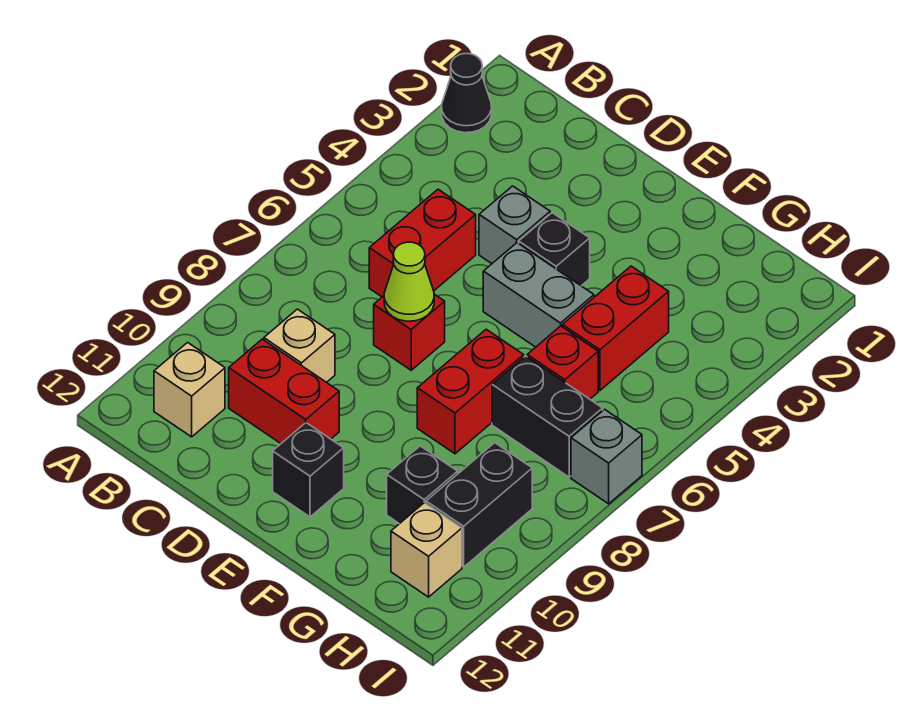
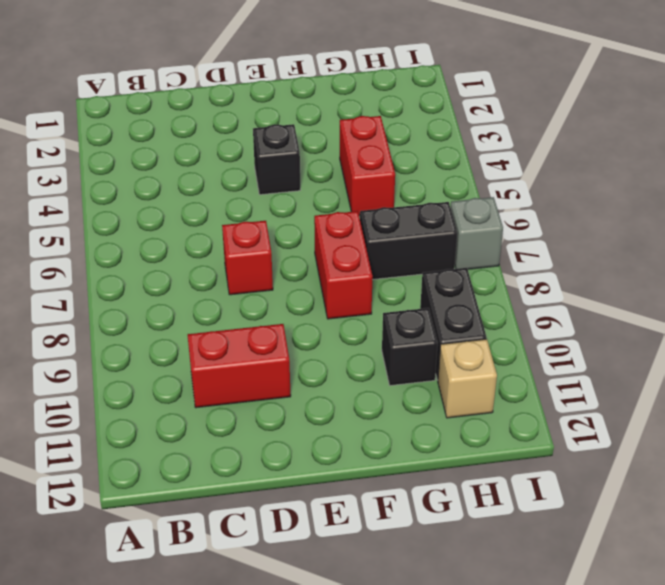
none -> black 1x1 cone [442,54,492,133]
none -> tan 1x1 brick [154,342,225,437]
none -> red 1x2 brick [369,189,476,297]

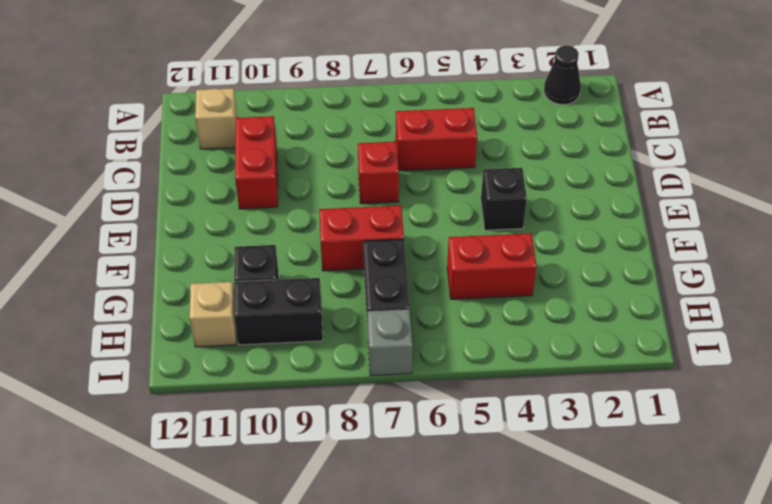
none -> tan 1x1 brick [264,309,335,382]
none -> grey 1x1 brick [479,186,550,264]
none -> grey 1x2 brick [483,243,594,347]

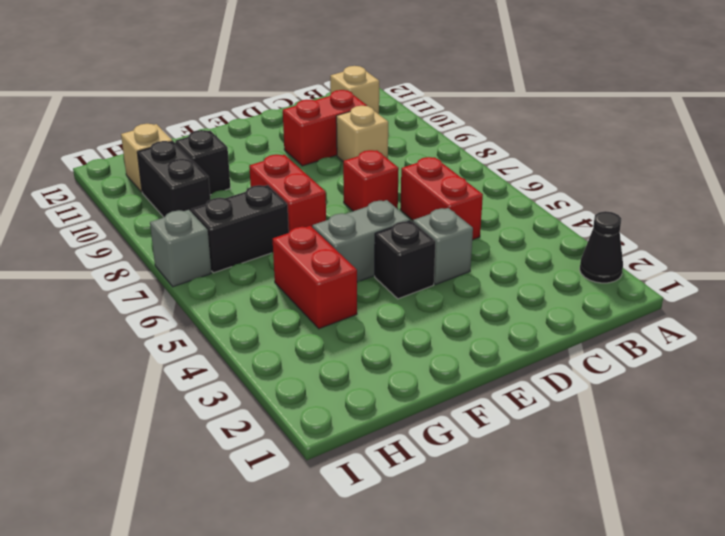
none -> black 1x1 brick [273,423,344,517]
none -> red 1x1 brick [527,326,598,399]
none -> lime 1x1 cone [384,242,434,321]

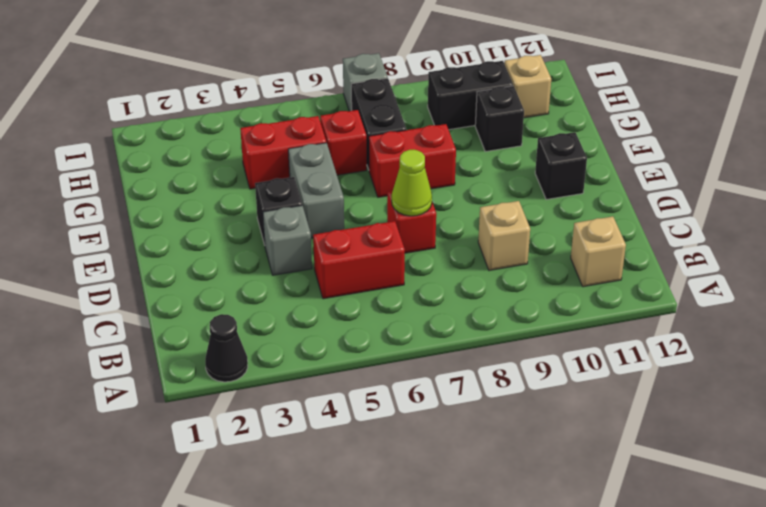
none -> red 1x2 brick [229,339,339,443]

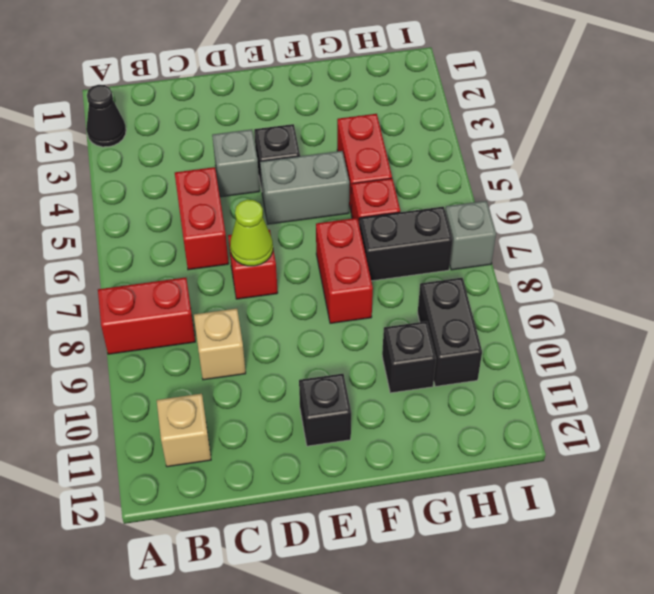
red 1x2 brick [98,277,195,354] -> red 1x2 brick moved to [229,339,339,443]
none -> tan 1x1 brick [391,503,462,597]

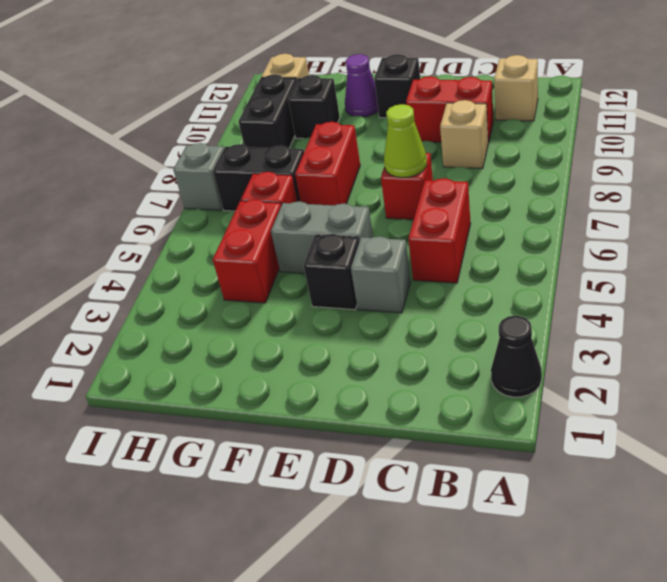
purple 1x1 cone [345,54,378,117] -> none

